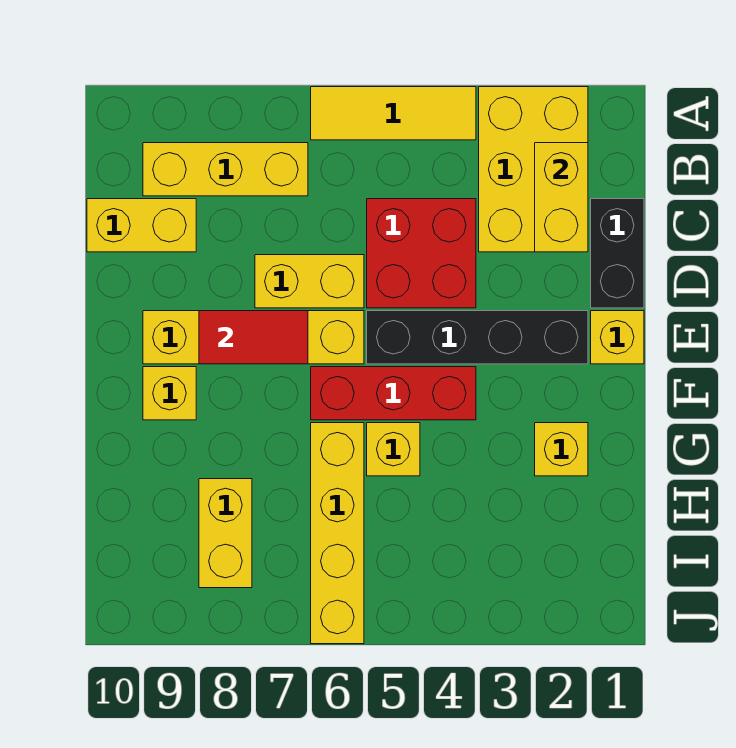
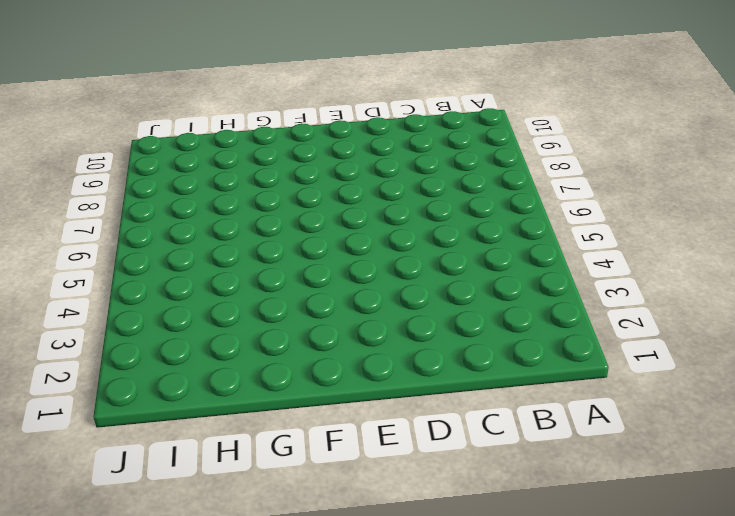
none -> yellow 2x3 brick [479,87,588,252]
none -> yellow 1x3 tile [311,87,476,140]
none -> yellow 1x3 brick [143,143,308,196]

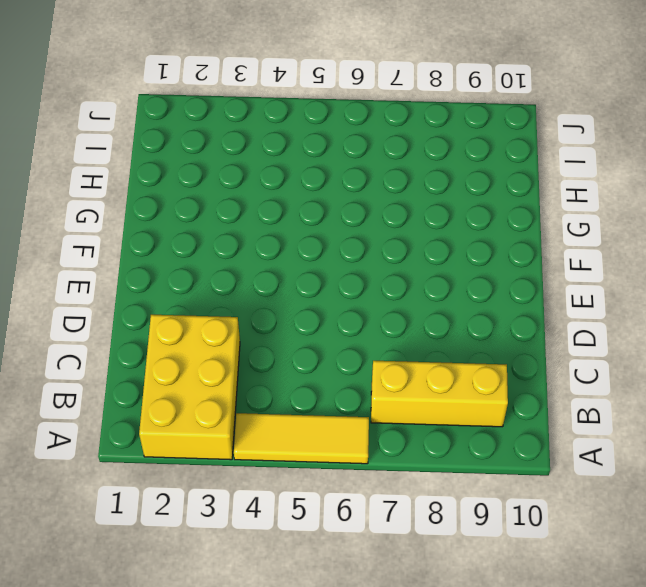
none -> black 1x2 brick [591,199,644,308]
none -> red 2x2 brick [367,199,476,308]
none -> yellow 1x2 brick [87,199,196,252]

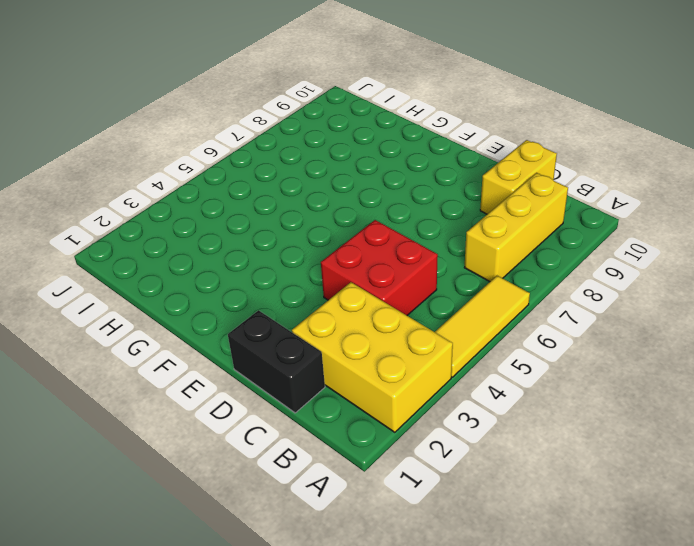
none -> yellow 1x2 brick [255,255,364,308]
none -> yellow 1x1 brick [591,311,644,364]
none -> black 1x4 brick [367,311,588,364]

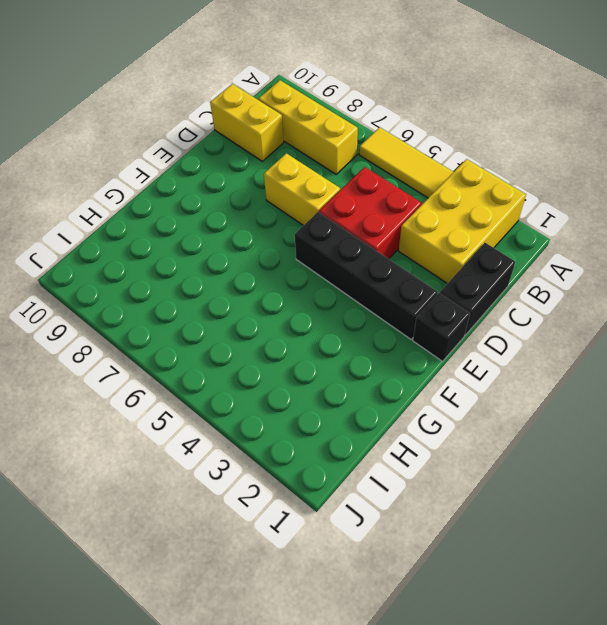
black 1x1 brick [413,293,470,361] -> yellow 1x1 brick [591,311,644,364]
none -> yellow 1x4 brick [143,311,364,364]
none -> red 1x3 brick [311,367,476,420]
none -> yellow 1x1 brick [143,367,196,420]

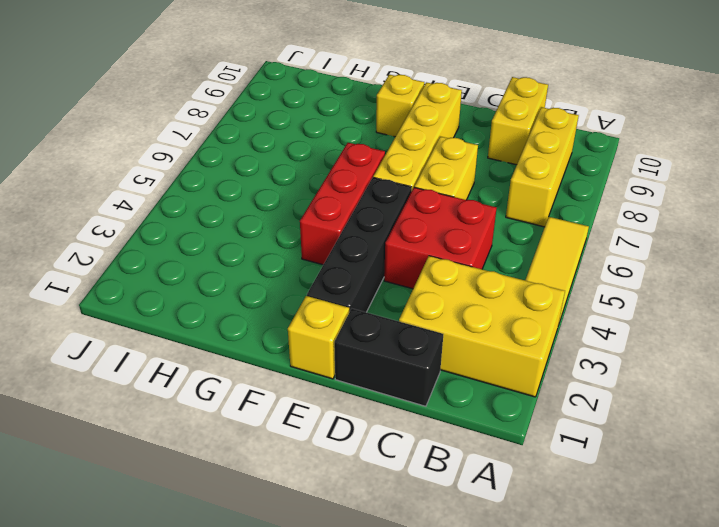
none -> yellow 1x1 brick [535,423,588,476]
none -> yellow 1x1 brick [367,423,420,476]
none -> yellow 1x4 brick [311,423,364,644]

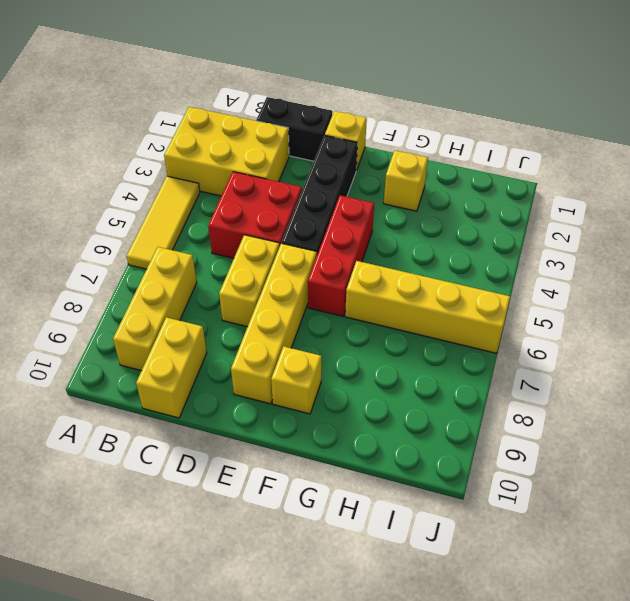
none -> yellow 1x1 brick [367,423,420,476]
none -> yellow 1x2 brick [199,479,252,588]
none -> yellow 1x2 brick [535,143,588,252]

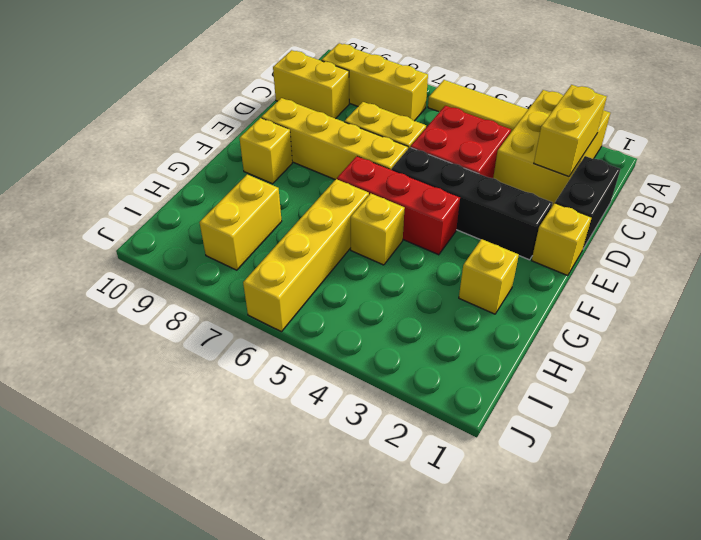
none -> red 1x2 tile [199,311,308,364]

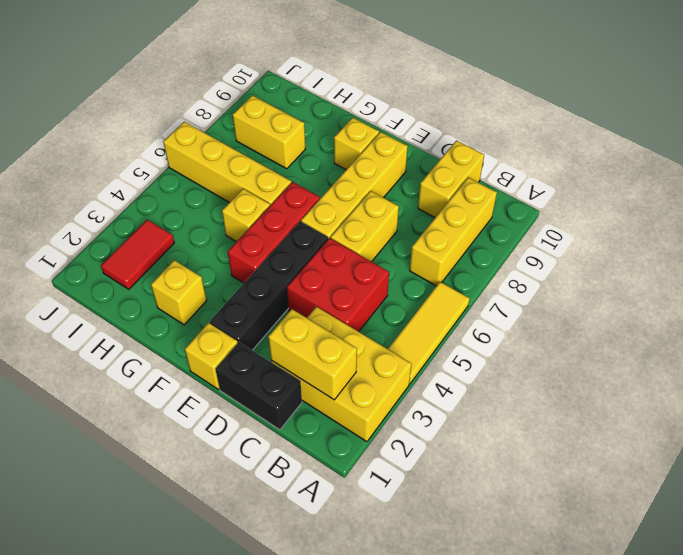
red 1x2 tile [101,220,174,289] -> red 1x2 tile moved to [199,311,308,364]

